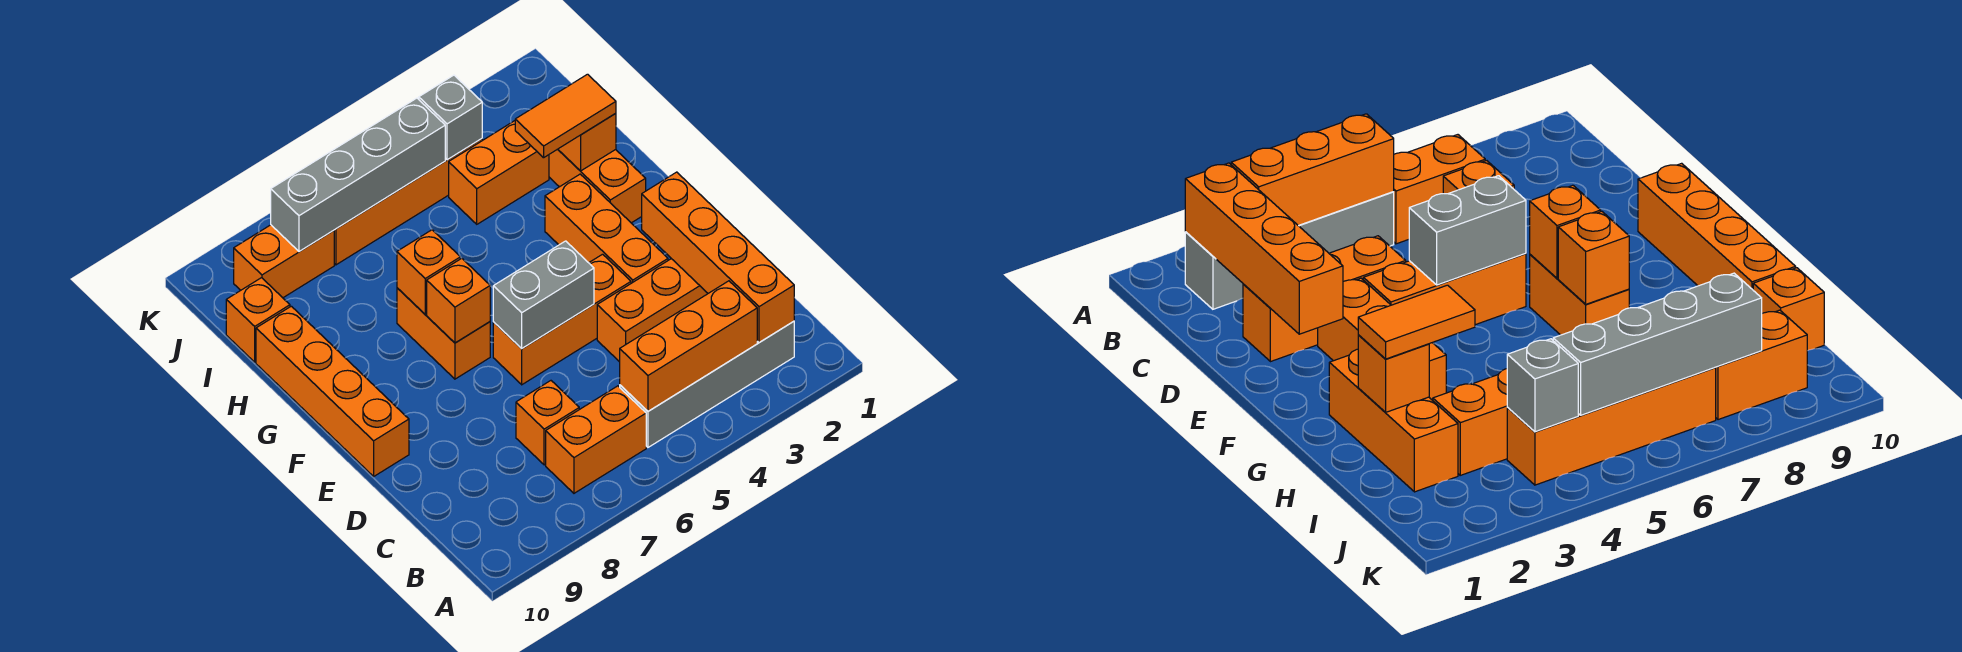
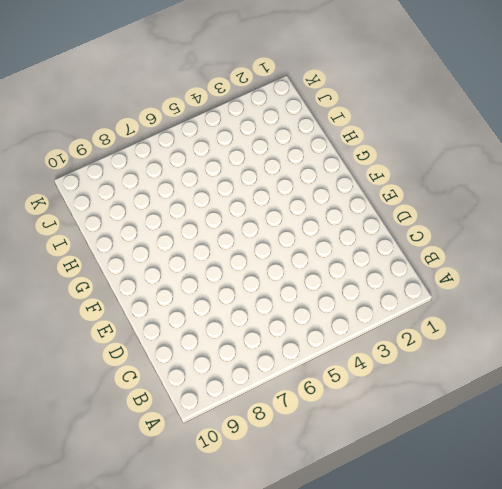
none -> grey 1x4 brick [620,321,794,447]
none -> orange 1x2 brick [546,386,646,493]
none -> orange 1x1 brick [516,381,579,465]

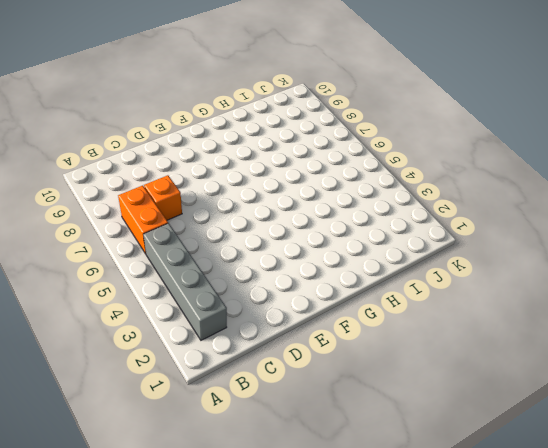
none -> orange 1x3 brick [597,259,708,362]
none -> orange 1x3 brick [545,174,668,283]
none -> orange 1x3 brick [493,254,631,385]

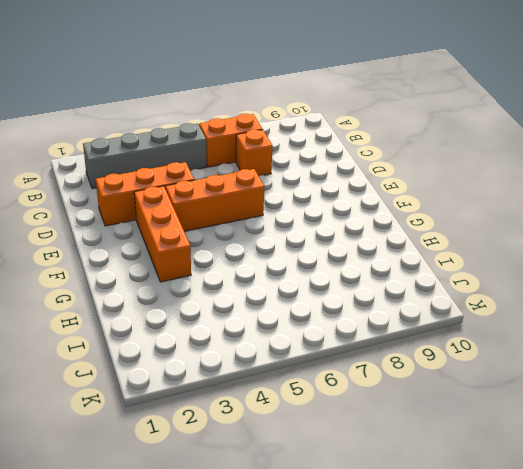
none -> orange 1x4 brick [256,306,409,476]
none -> orange 1x2 brick [397,288,490,379]
none -> orange 1x3 brick [549,149,646,223]

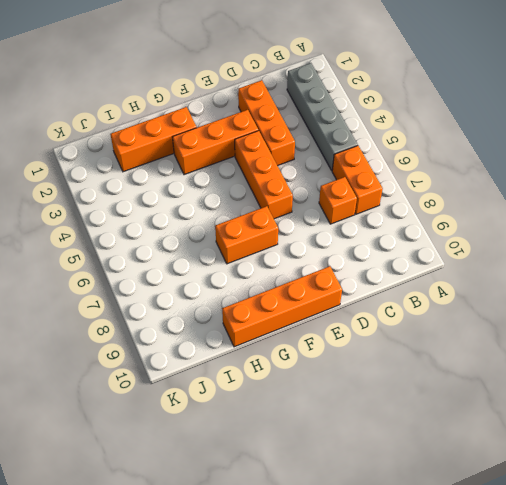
none -> orange 1x2 brick [449,121,549,224]
none -> orange 1x1 brick [226,278,290,362]
none -> orange 1x4 brick [334,139,482,265]

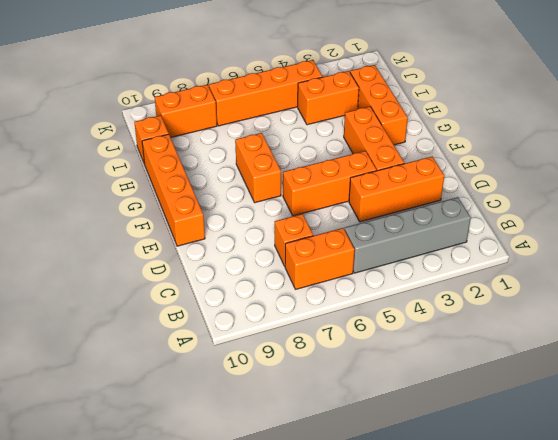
none -> orange 1x4 brick [642,172,794,343]
none -> orange 1x3 brick [620,281,757,411]
none -> grey 1x2 brick [493,241,594,349]

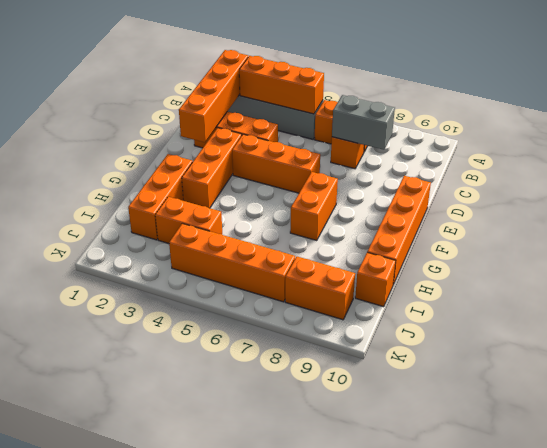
grey 1x2 brick [332,95,395,150] -> grey 1x2 brick moved to [493,241,594,349]
none -> orange 1x1 brick [427,258,490,343]
none -> orange 1x1 brick [397,230,460,314]
none -> orange 1x1 brick [558,113,616,171]

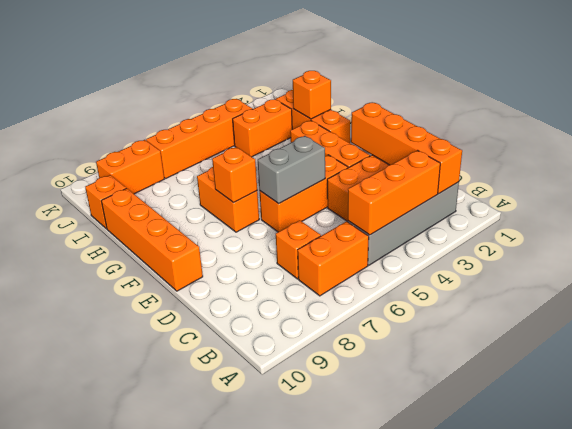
none -> orange 1x1 brick [397,230,460,314]
none -> grey 1x1 brick [419,75,482,160]
none -> grey 1x4 brick [271,98,445,252]

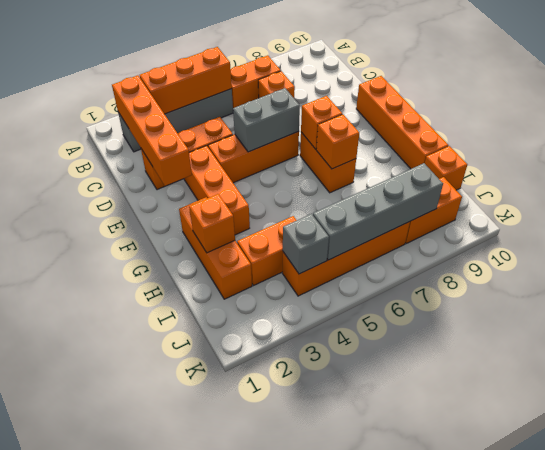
none -> orange 1x2 tile [515,74,616,158]

